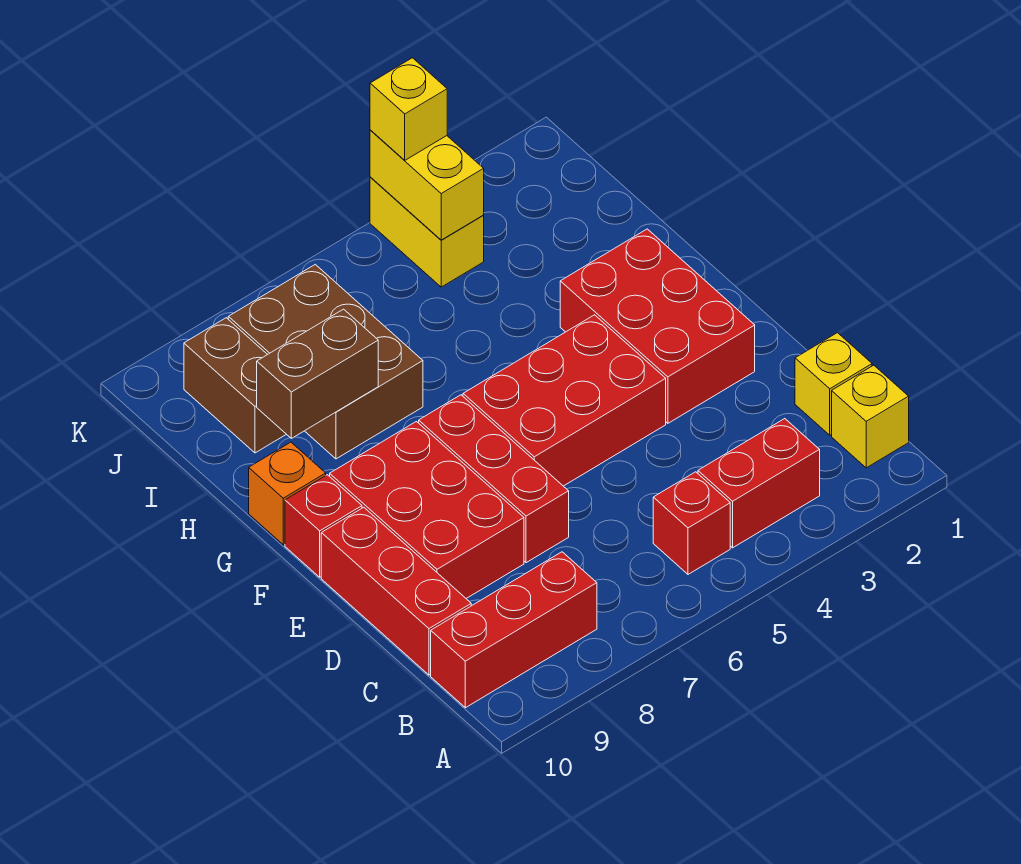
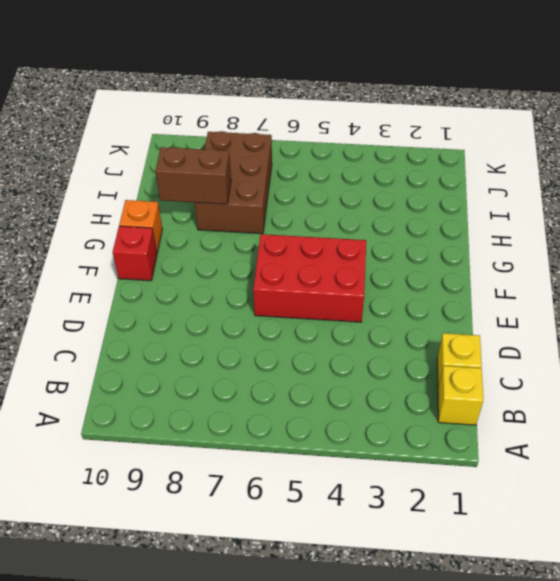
none -> red 1x2 brick [698,419,820,548]
none -> red 1x1 brick [653,472,730,574]
none -> red 1x3 brick [431,552,597,708]

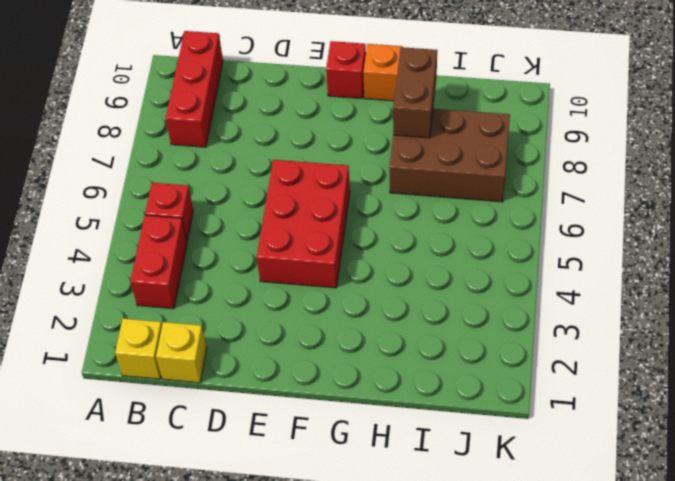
none -> red 1x3 brick [321,507,471,675]
none -> red 1x3 brick [419,395,569,563]
none -> red 2x3 brick [330,422,524,598]

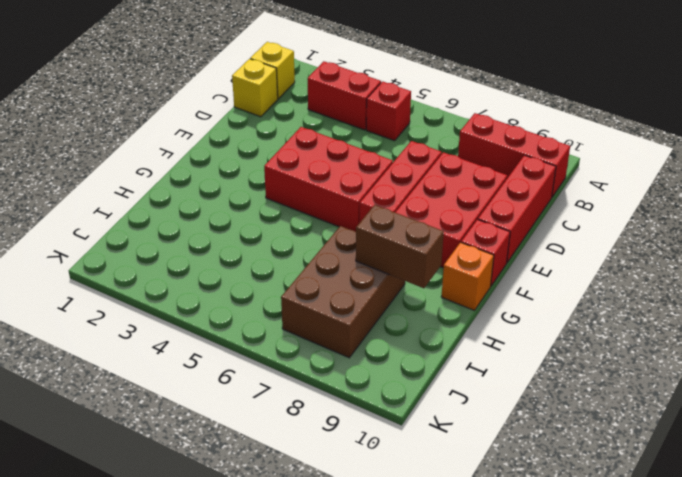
none -> red 2x3 brick [560,229,755,423]
none -> brown 1x2 brick [184,318,286,453]
none -> yellow 1x2 brick [370,177,484,287]

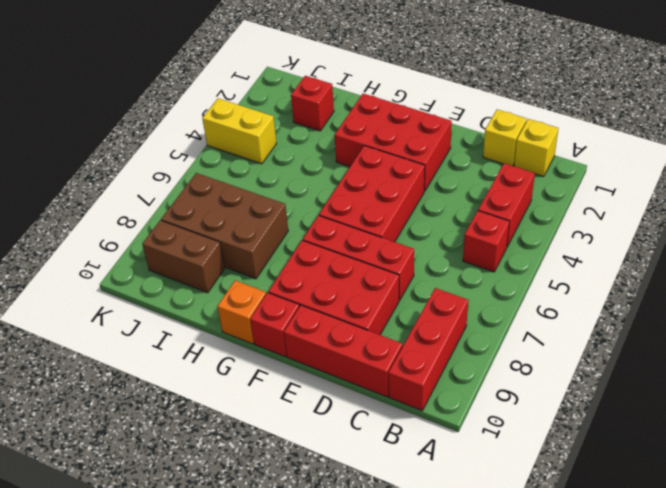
red 1x1 brick [291,76,334,131] -> none
none -> brown 1x2 brick [257,309,378,438]
none -> yellow 1x2 brick [370,130,484,240]
none -> yellow 1x1 brick [370,58,447,160]

